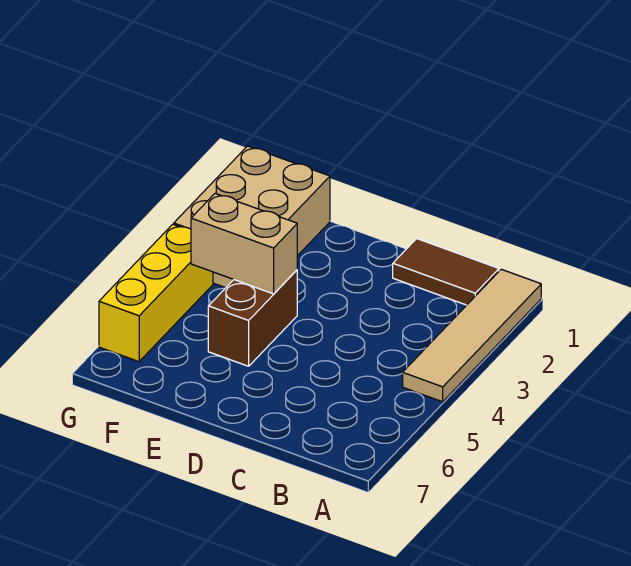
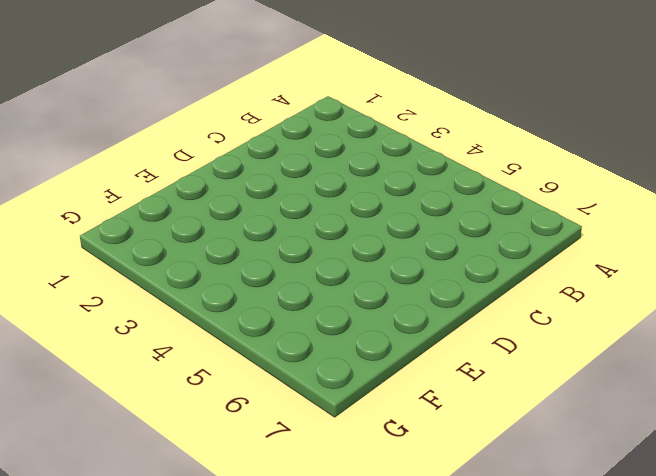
none -> tan 1x4 tile [403,269,541,402]
none -> brown 1x2 tile [393,239,499,305]

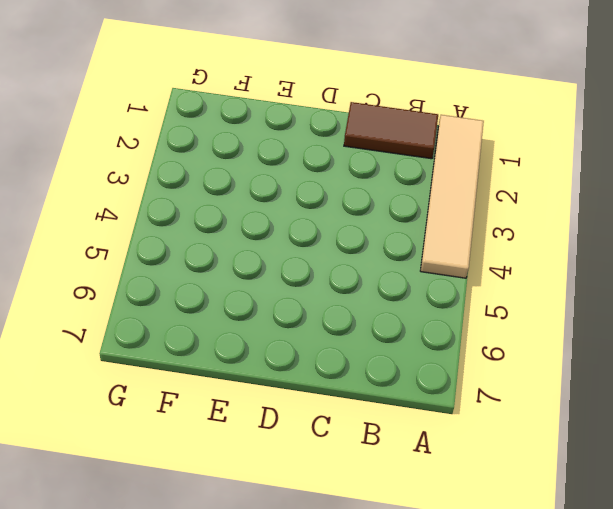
none -> brown 1x2 brick [208,270,297,366]
none -> tan 2x3 brick [174,146,330,288]

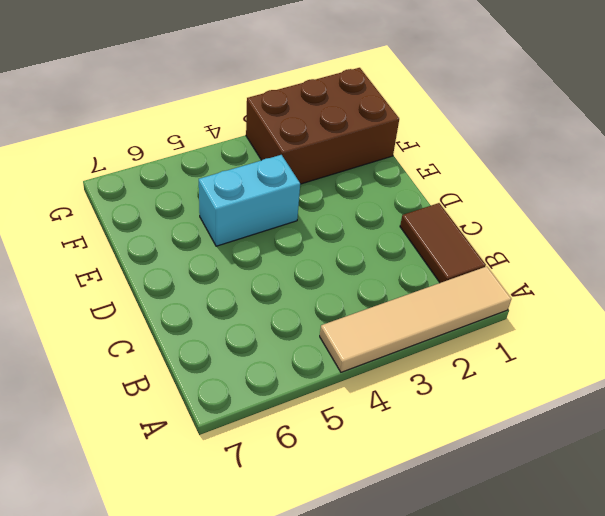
cyan 1x2 brick [199,155,300,246] -> brown 1x2 brick [208,270,297,366]
brown 2x3 brick [246,68,399,184] -> tan 2x3 brick [174,146,330,288]
none -> yellow 1x3 brick [99,224,213,362]
none -> tan 1x2 brick [191,193,297,294]

